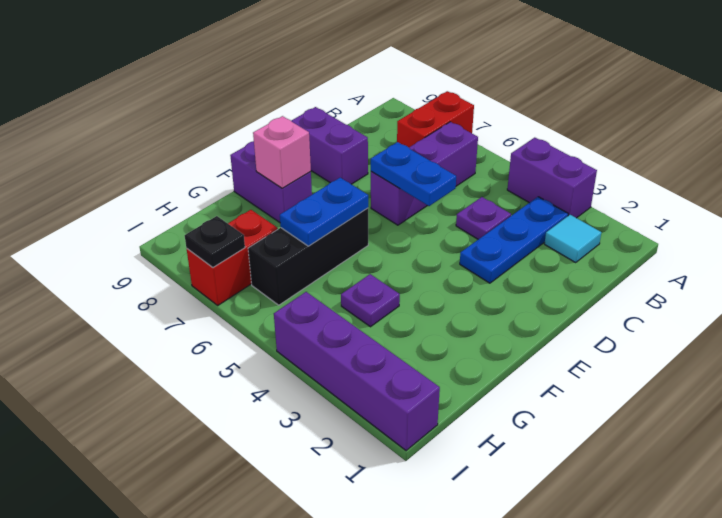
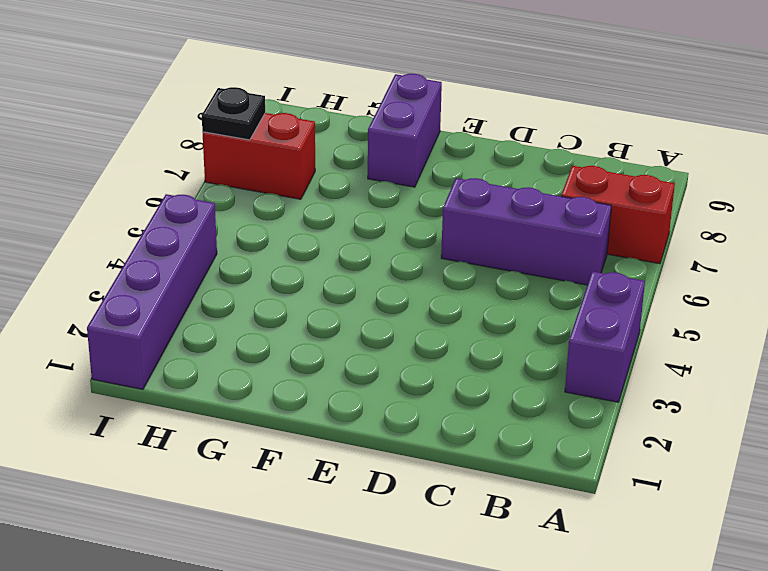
none -> cyan 1x1 tile [545,215,601,262]
none -> blue 1x3 plate [460,197,568,283]
none -> purple 1x1 plate [456,197,511,239]

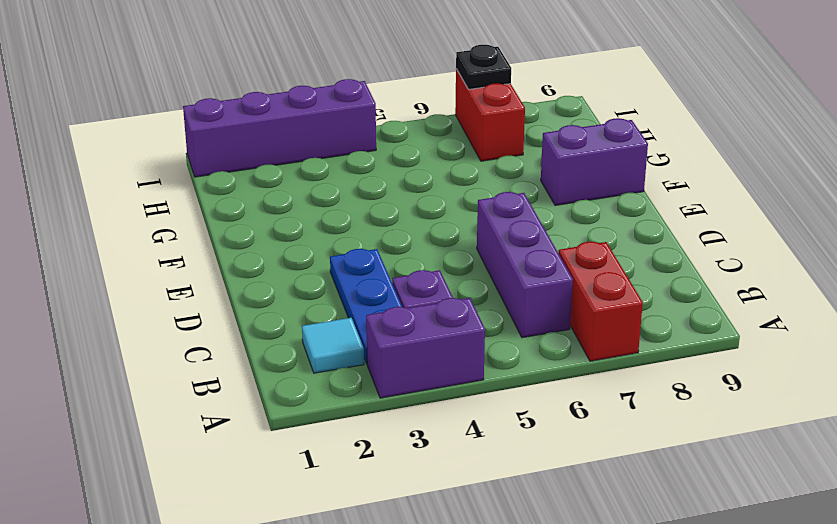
none -> purple 1x2 brick [291,107,368,184]
none -> black 1x3 brick [248,208,368,305]
none -> purple 1x1 plate [341,274,400,327]

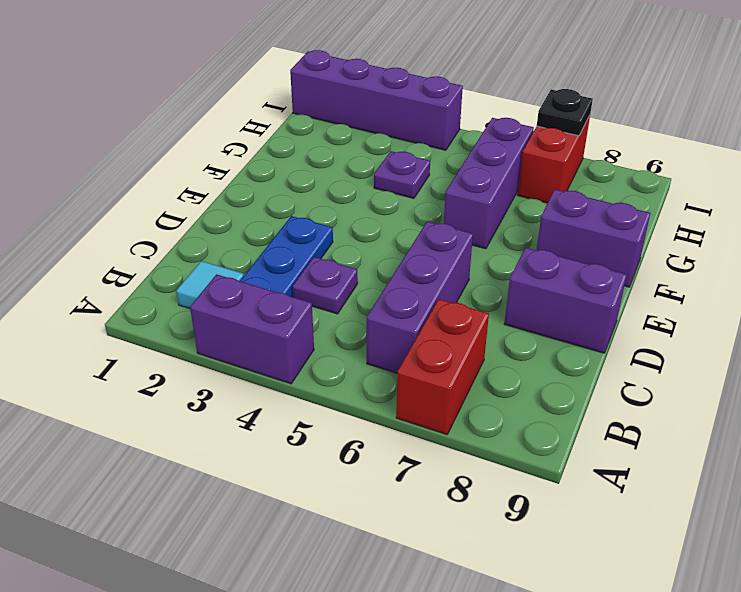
purple 1x3 brick [444,118,534,249] -> black 1x3 brick [248,208,368,305]
none -> blue 1x2 plate [371,142,456,206]
none -> blue 1x2 plate [280,178,368,246]
none -> pink 1x1 brick [253,116,311,188]

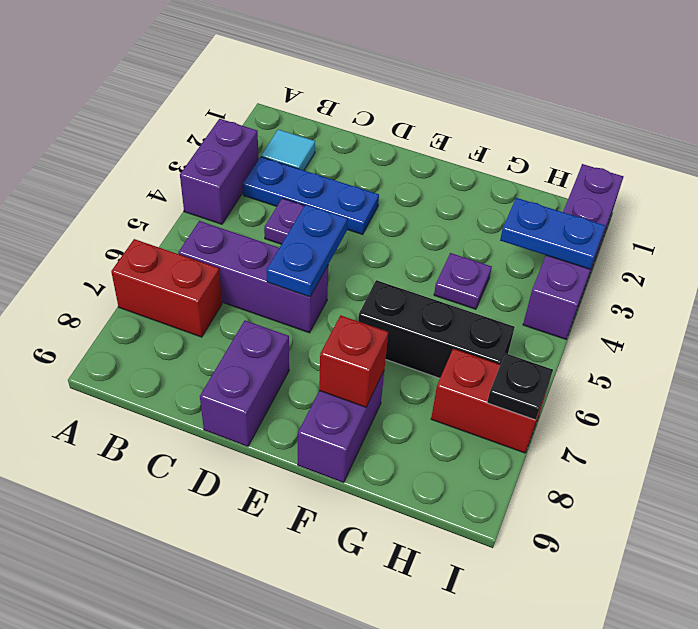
red 1x1 brick [319,315,388,407] -> pink 1x1 brick [253,116,311,188]
blue 1x2 plate [500,198,605,269] -> blue 1x2 plate moved to [280,178,368,246]

